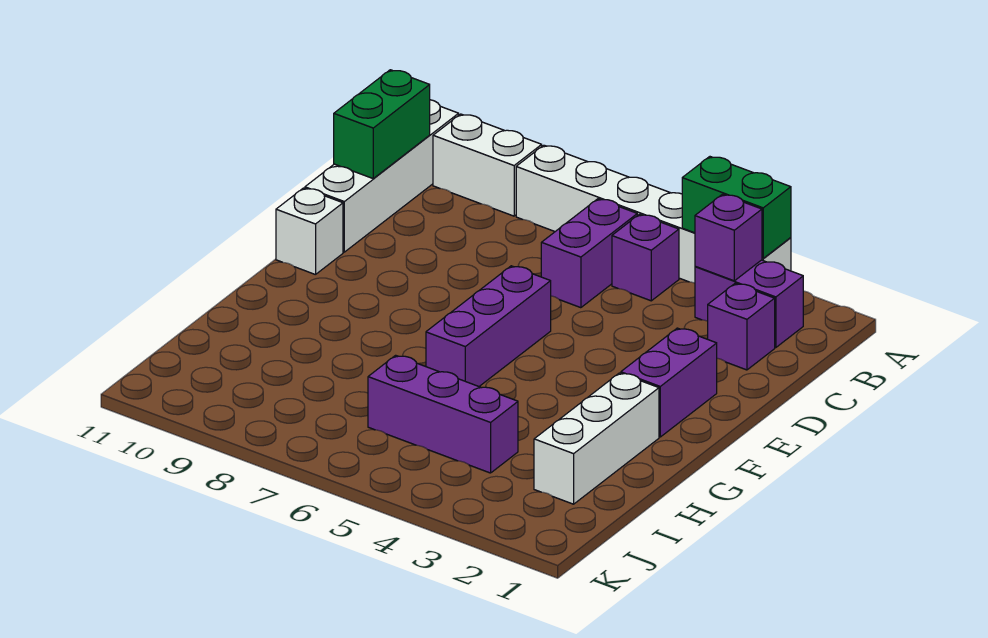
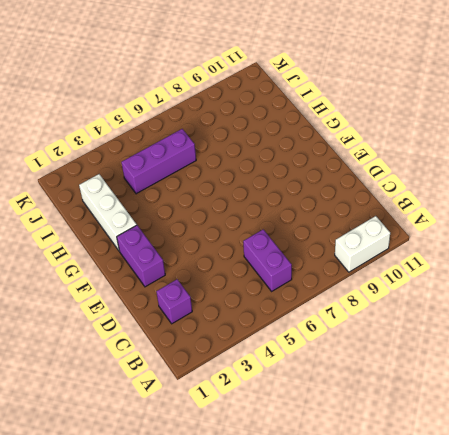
none -> white 1x6 brick [516,145,791,283]
none -> white 1x4 brick [305,100,459,252]
none -> purple 1x2 brick [695,260,803,348]

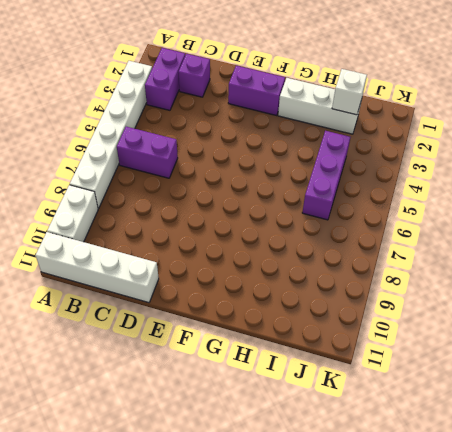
white 1x1 brick [332,69,367,115] -> white 1x1 brick moved to [276,188,343,275]
none -> purple 1x1 brick [612,214,679,301]
none -> purple 1x3 brick [426,266,551,386]
none -> green 1x2 brick [682,157,791,258]

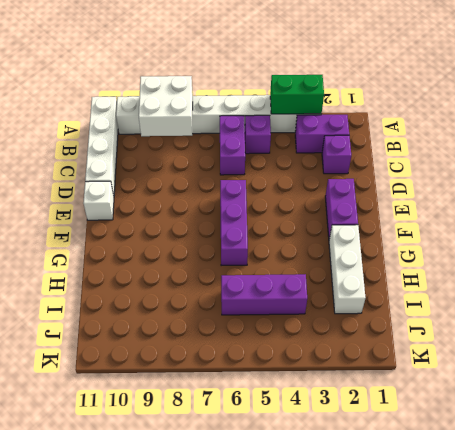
white 2x2 brick [139,76,193,136] -> none
none -> purple 1x1 brick [695,194,762,281]
none -> green 1x2 brick [334,70,430,178]

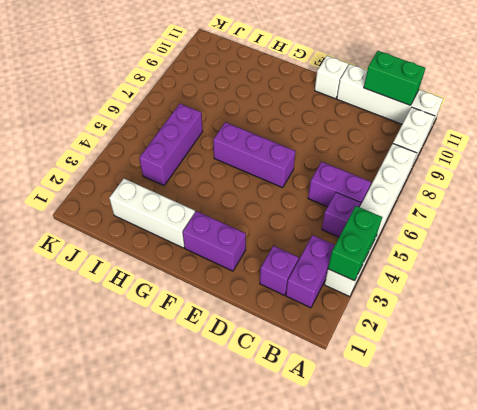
none -> purple 1x1 brick [695,194,762,281]

